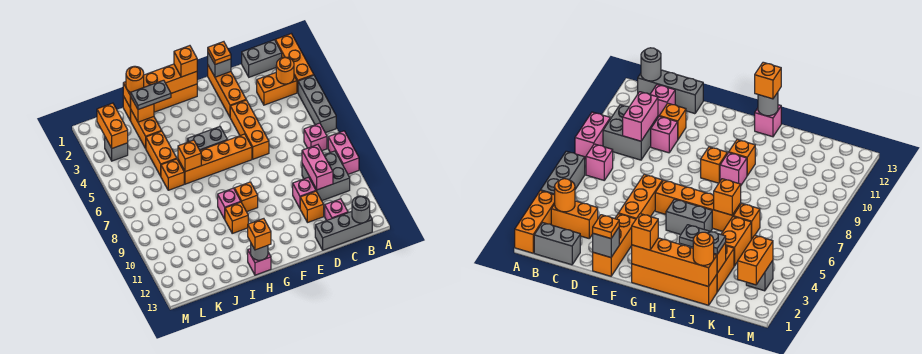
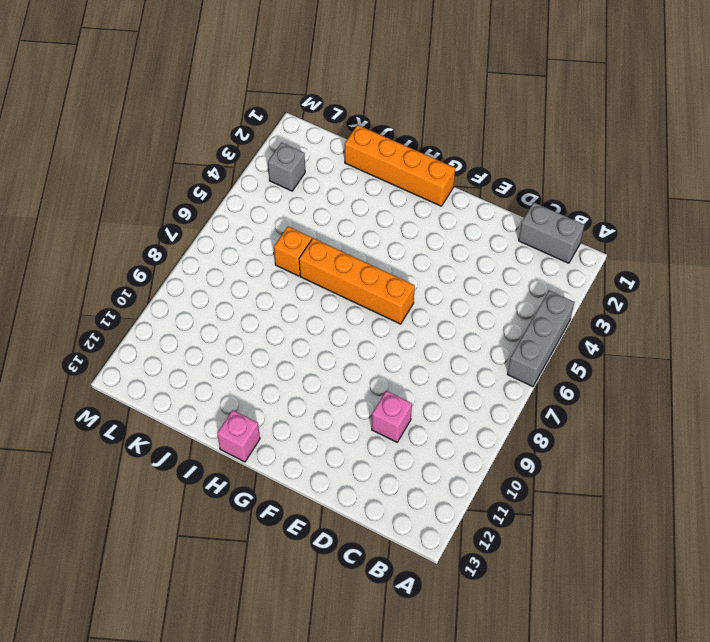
none -> orange 1x3 brick [275,34,314,92]
none -> pink 1x2 brick [328,131,359,174]
none -> orange 1x2 brick [257,73,297,105]
none -> pink 1x1 brick [304,123,327,151]

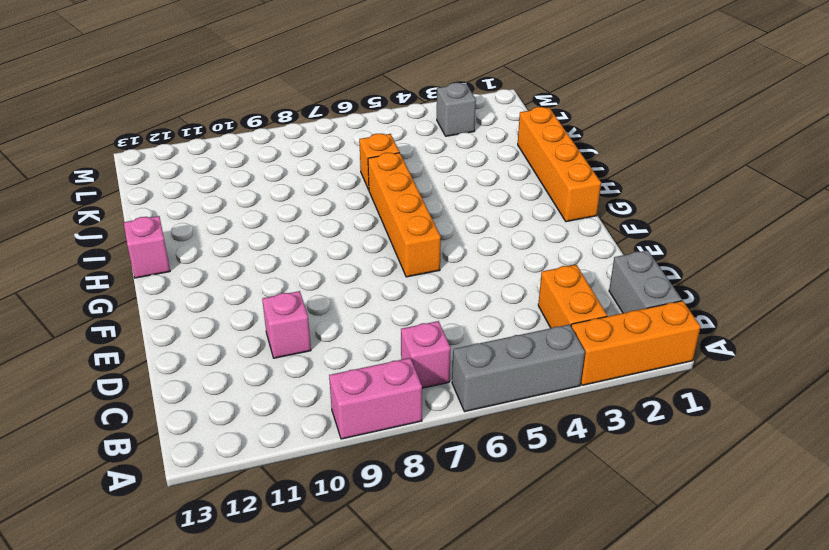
none -> grey 2x2 brick [302,151,350,201]
none -> grey 1x3 brick [315,211,372,250]
none -> pink 1x1 brick [325,199,348,220]
none -> orange 1x1 brick [300,191,324,223]

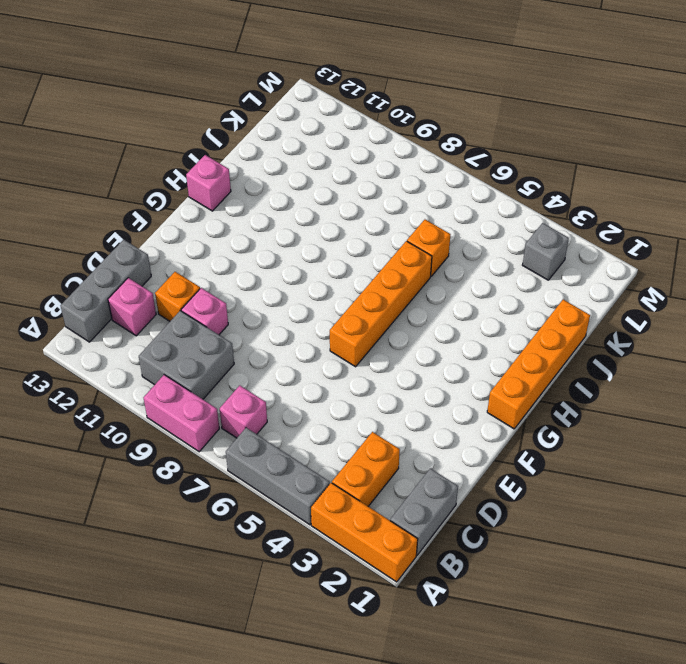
none -> orange 1x3 brick [208,66,246,117]
none -> orange 1x3 brick [230,100,269,159]
none -> grey 1x2 brick [187,127,227,150]
none -> orange 1x1 brick [234,182,258,212]

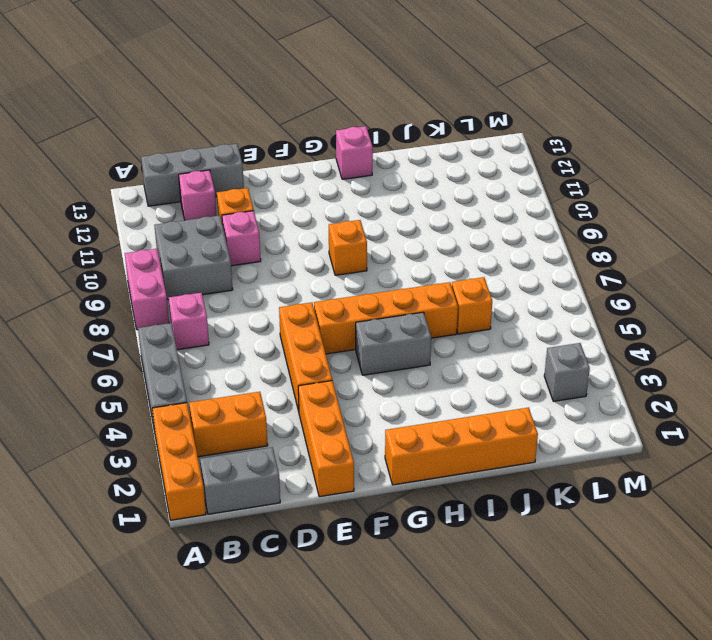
none -> pink 1x1 brick [218,188,241,219]
none -> orange 1x1 brick [225,202,248,233]
none -> orange 1x2 brick [131,111,162,148]
none -> orange 1x2 brick [146,131,177,176]

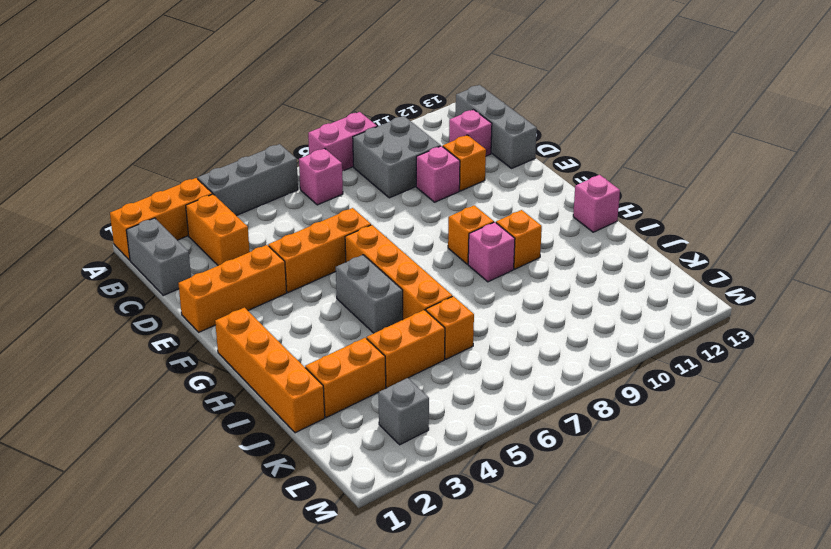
none -> orange 1x1 round brick [276,57,294,84]
none -> grey 1x1 round brick [352,196,370,223]
none -> pink 1x2 brick [302,145,333,190]
none -> grey 1x1 brick [208,53,231,77]

